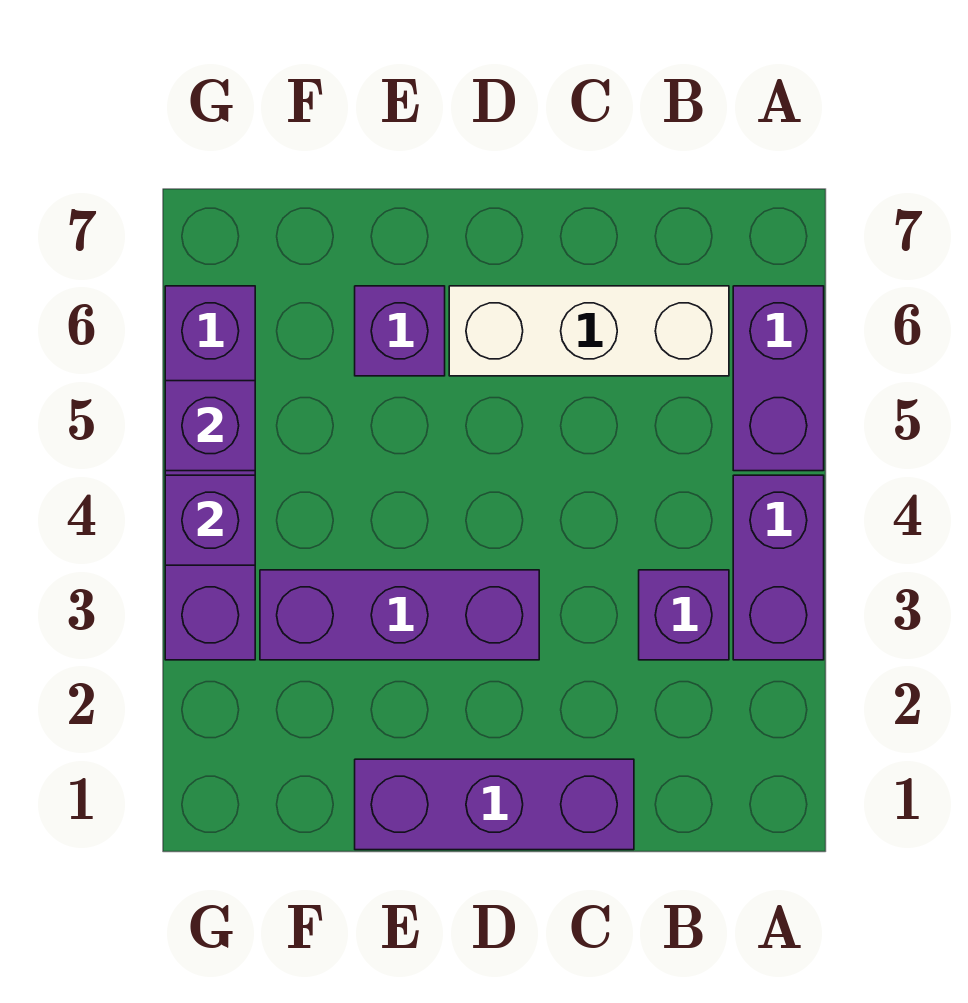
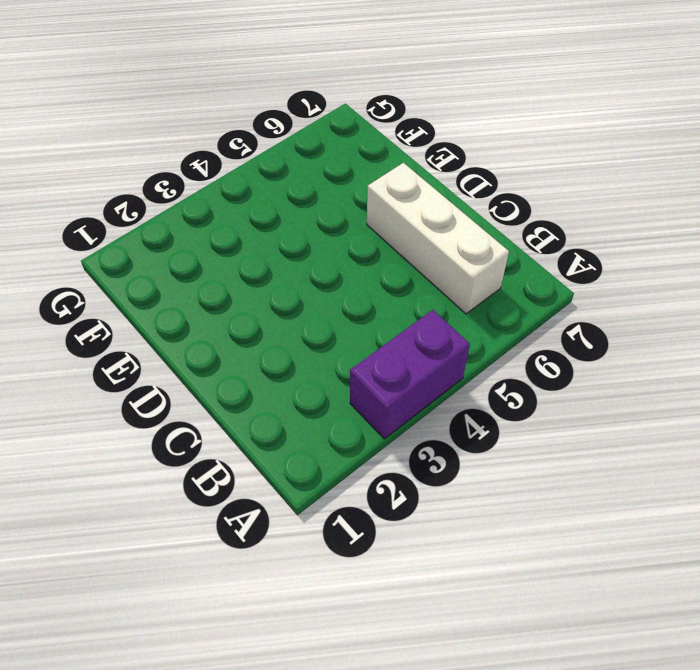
none -> purple 1x2 brick [733,286,824,471]
none -> purple 1x1 brick [639,570,729,660]

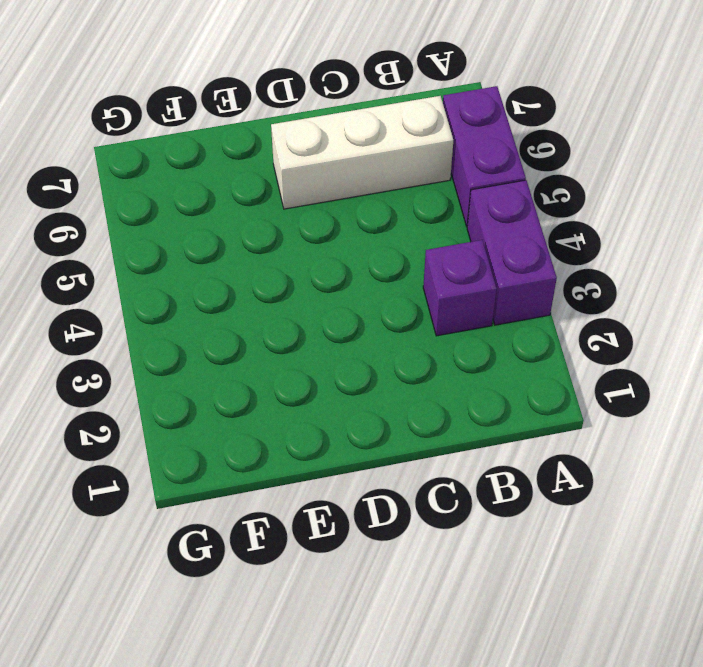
none -> purple 1x3 brick [355,759,634,850]
none -> purple 1x3 brick [260,570,539,660]

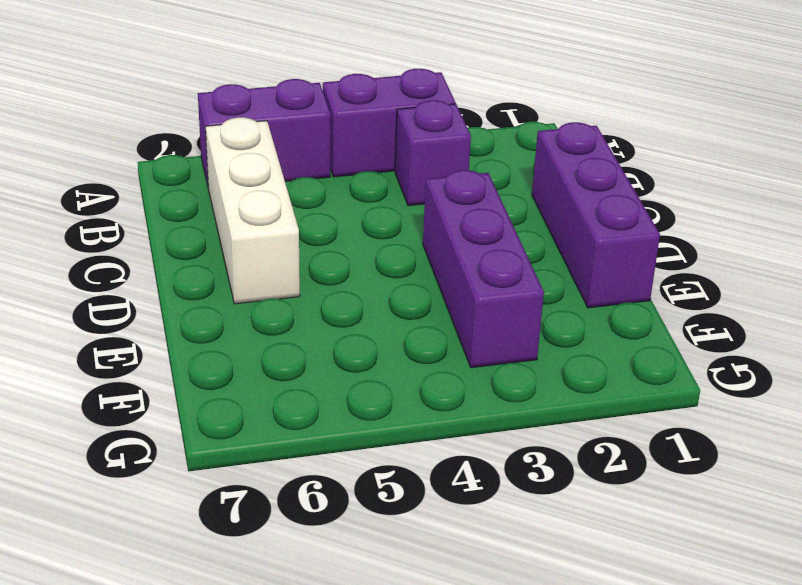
none -> purple 1x1 brick [355,286,445,376]
none -> purple 1x4 brick [165,286,255,660]

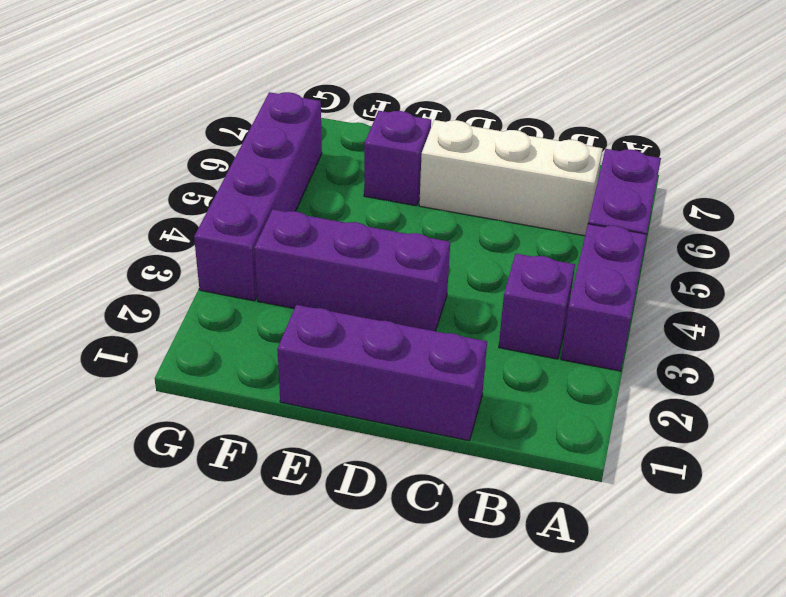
none -> purple 1x1 brick [165,475,255,565]
none -> purple 1x1 brick [165,381,255,471]

